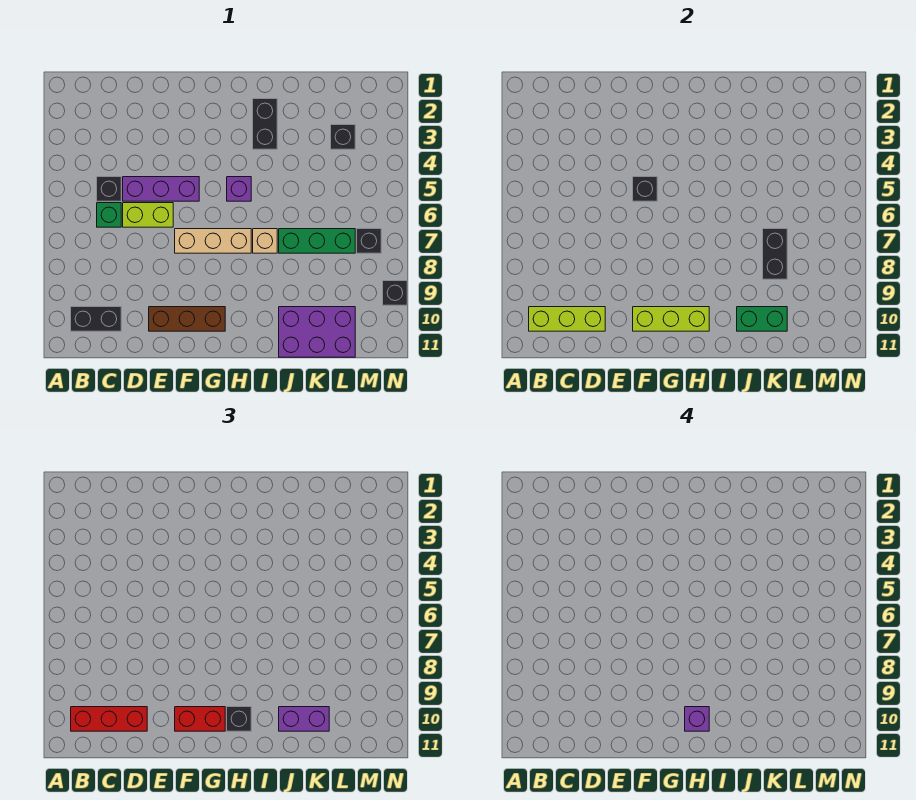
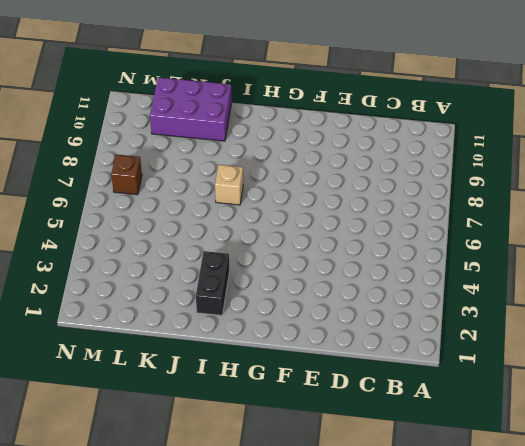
brown 1x1 brick [111,154,142,195] -> black 1x1 brick [357,229,381,253]
none -> black 1x2 brick [71,307,121,331]
none -> black 1x1 brick [97,177,121,201]
none -> green 1x1 brick [97,203,121,227]

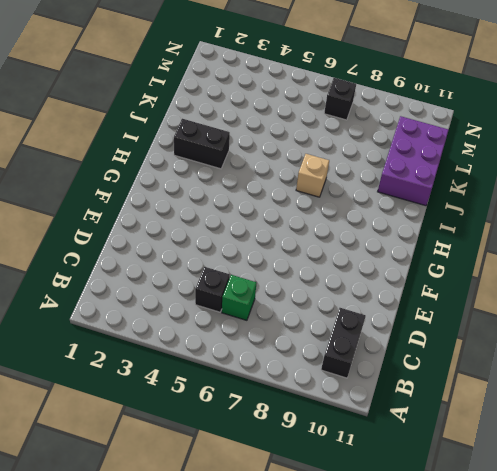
none -> purple 1x3 brick [123,177,199,201]
none -> lime 1x2 brick [123,203,173,227]
none -> brown 1x3 brick [149,307,225,331]

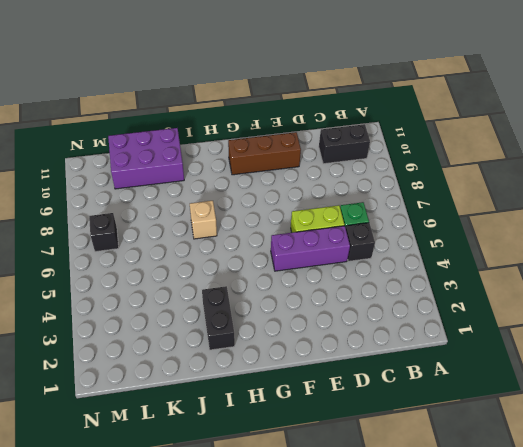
none -> tan 1x3 brick [175,229,251,253]
none -> purple 1x1 brick [227,177,251,201]
none -> green 1x3 brick [279,229,355,253]

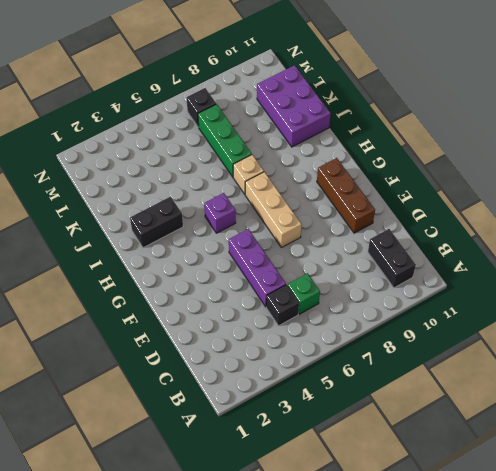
none -> lime 1x2 brick [123,203,173,227]
none -> black 1x1 brick [331,125,355,149]
none -> black 1x1 brick [383,281,407,305]

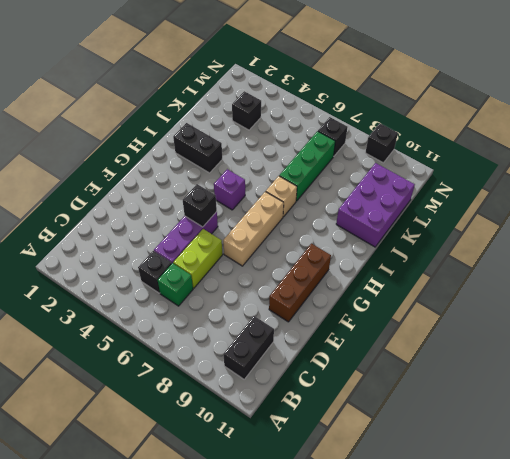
none -> lime 1x3 brick [529,307,605,331]
none -> lime 1x3 brick [633,307,709,331]
none -> green 1x2 brick [737,307,787,331]

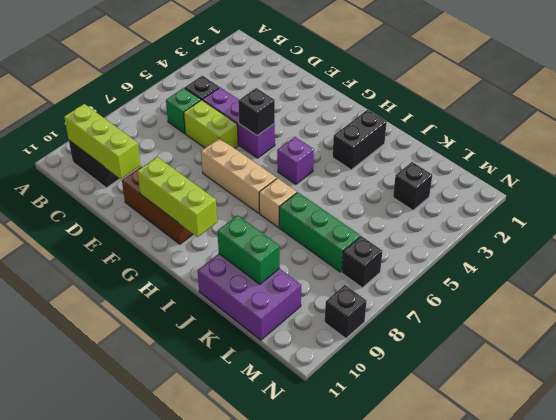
none -> black 1x2 brick [763,229,787,279]
none -> red 1x3 brick [71,707,147,731]
none -> red 1x2 brick [175,707,225,731]

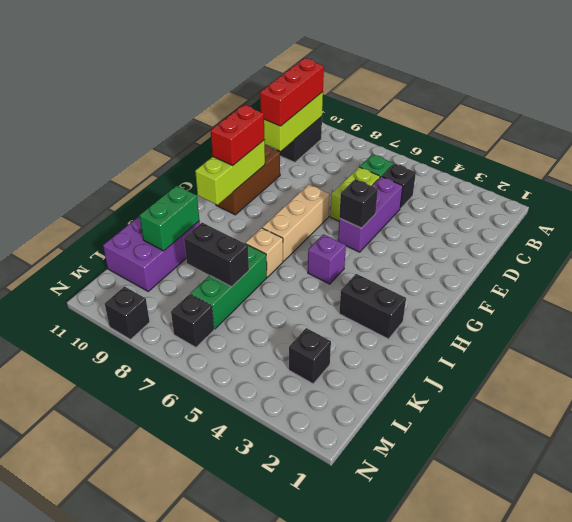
none -> black 1x1 brick [227,707,251,731]
none -> purple 1x2 brick [279,707,329,731]
none -> purple 1x1 brick [685,707,709,731]

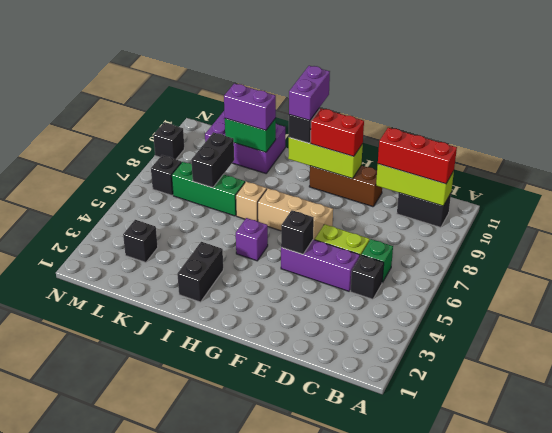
purple 1x2 brick [289,66,330,121] -> purple 1x1 brick [685,707,709,731]

